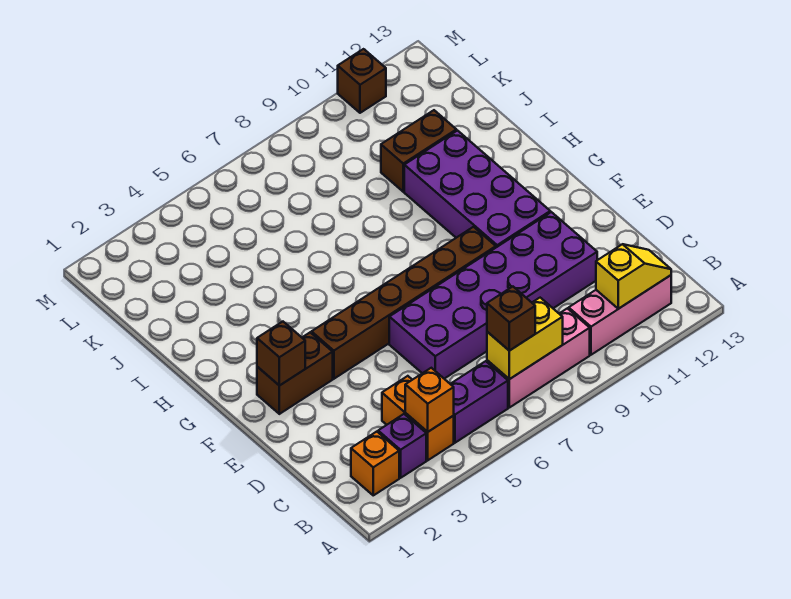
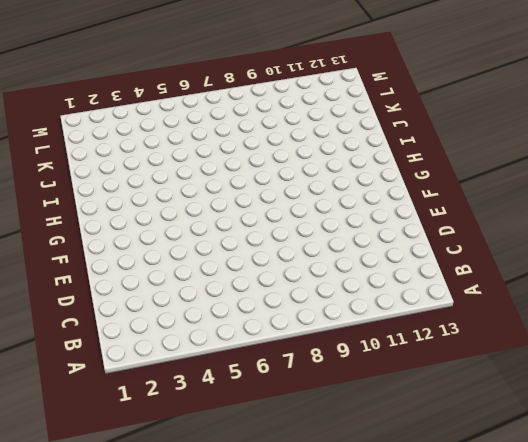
none -> orange 1x1 brick [351,432,399,495]
none -> purple 1x1 brick [378,414,426,478]
none -> orange 1x2 brick [382,376,454,460]

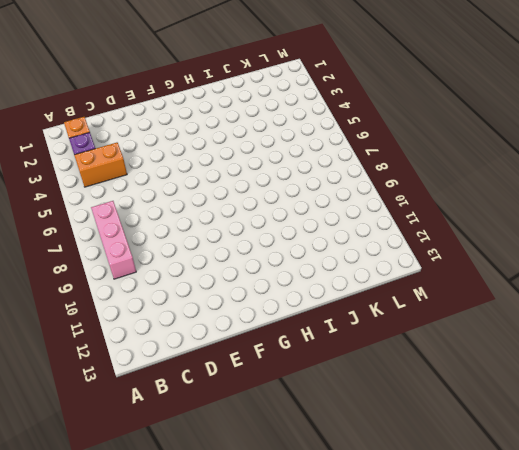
none -> purple 1x2 brick [451,361,508,443]
none -> pink 1x3 brick [569,275,671,355]
none -> purple 2x6 brick [389,212,597,379]

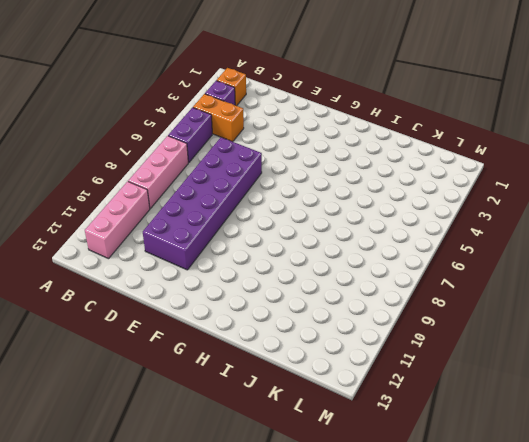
none -> brown 1x2 brick [257,332,333,414]
none -> brown 1x6 brick [312,227,496,379]
none -> purple 2x4 brick [404,131,550,247]

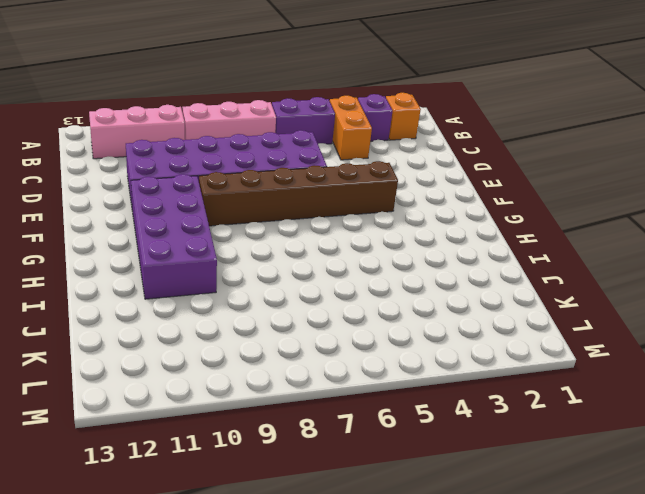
none -> brown 1x2 brick [257,332,333,414]
none -> brown 1x2 brick [381,110,456,192]
none -> brown 1x1 brick [338,49,386,113]

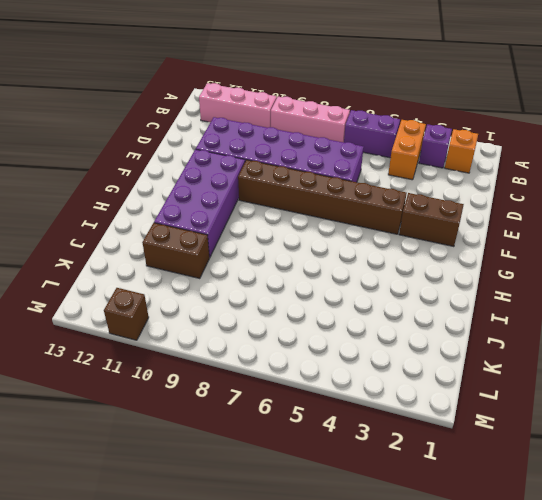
none -> orange 1x1 brick [405,368,454,432]
none -> yellow 1x2 brick [487,298,563,379]
none -> yellow 1x2 slope [596,244,671,309]

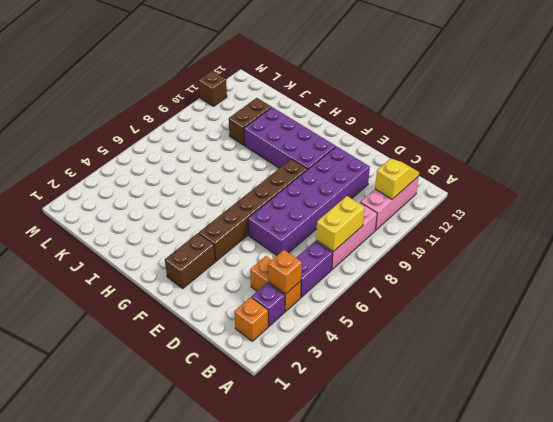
none -> brown 1x1 brick [257,322,305,386]
none -> brown 1x1 brick [487,287,535,351]

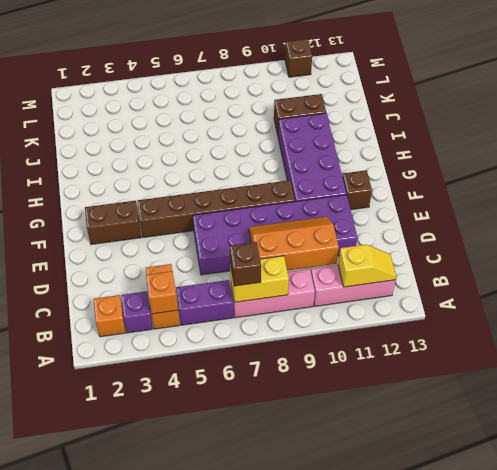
orange 2x3 slope [249,217,339,271] -> none
brown 1x1 brick [342,170,372,210] -> brown 1x1 brick moved to [257,322,305,386]

